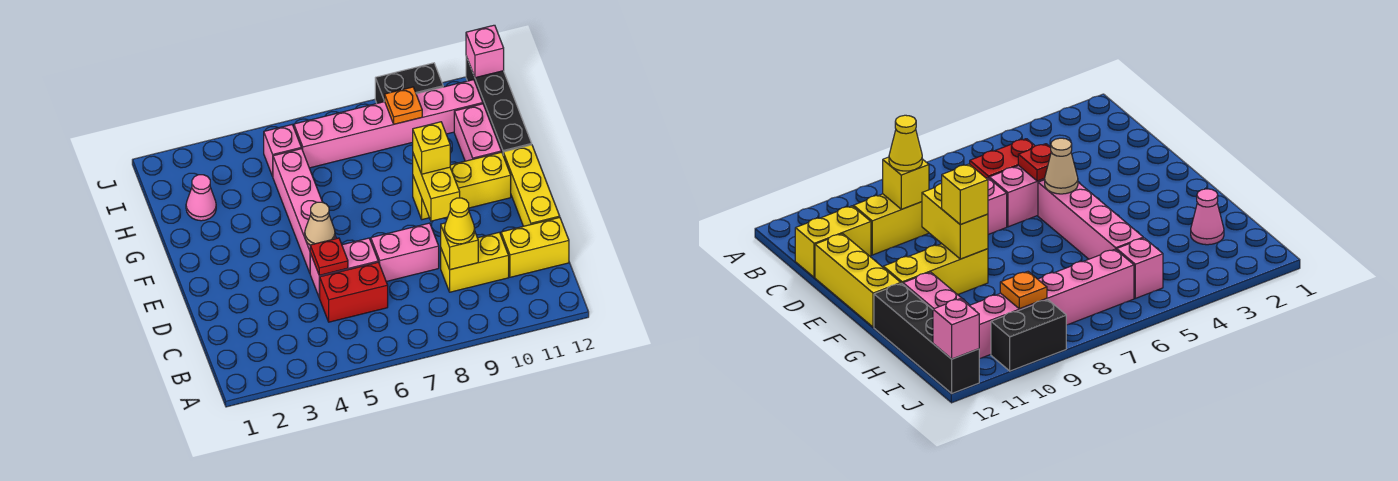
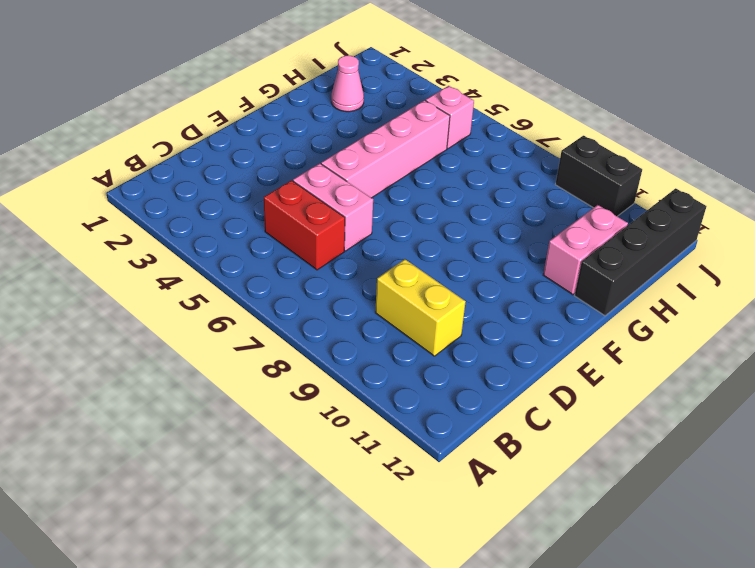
none -> yellow 1x2 brick [501,218,569,277]
none -> pink 1x2 brick [371,223,439,281]
none -> yellow 1x3 brick [503,145,560,226]

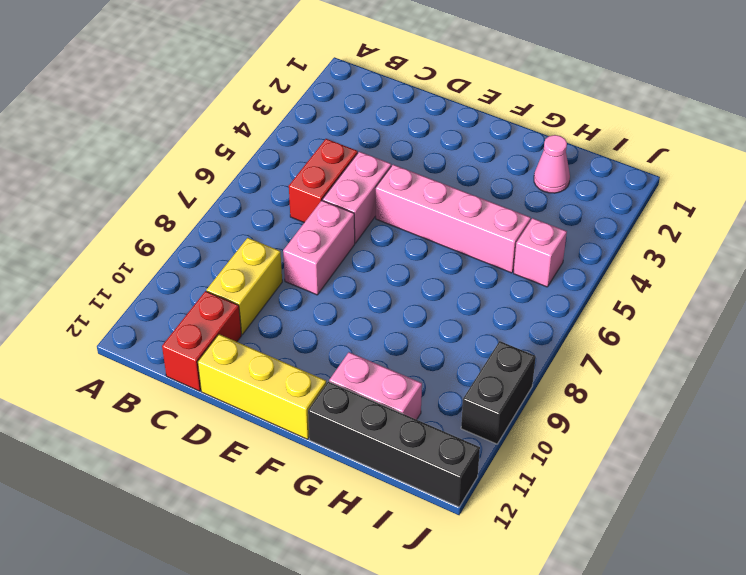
red 1x2 brick [162,291,242,391] -> yellow 1x2 brick [501,218,569,277]
none -> yellow 1x3 brick [413,152,511,220]
none -> pink 1x6 brick [294,80,483,168]
none -> yellow 1x1 brick [441,223,478,270]

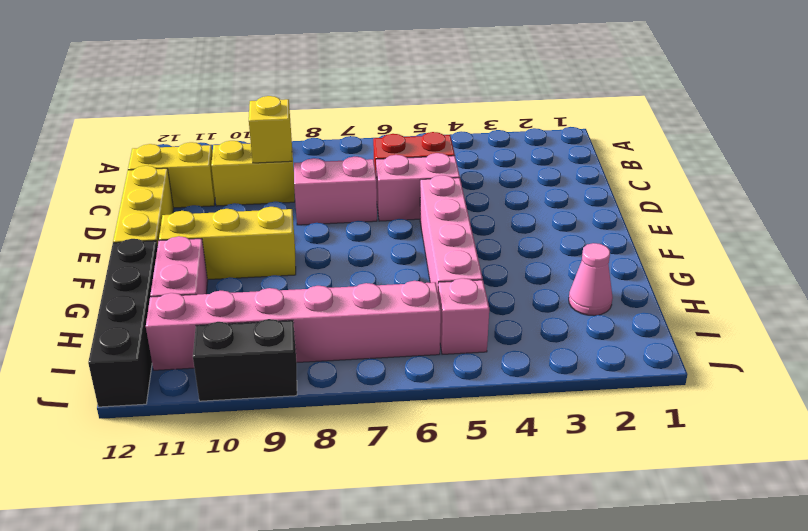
none -> red 1x1 plate [310,238,348,275]
none -> tan 1x1 cone [305,202,335,245]
none -> yellow 1x2 brick [413,154,460,221]

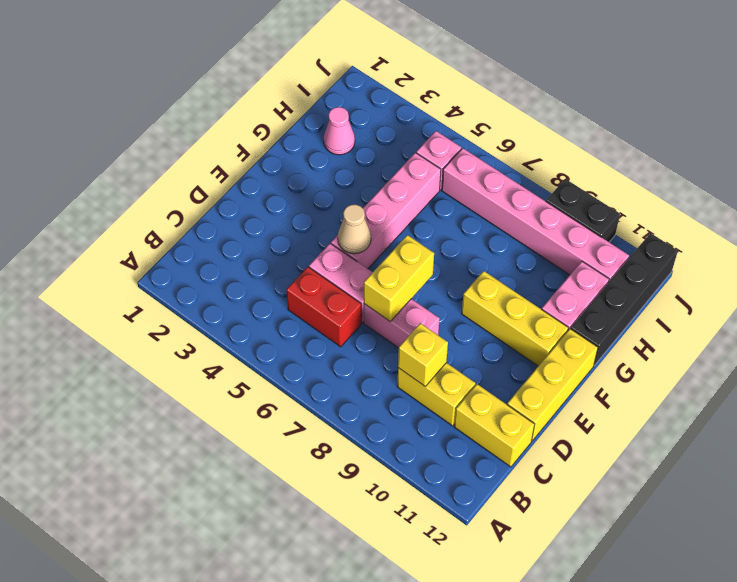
yellow 1x2 brick [364,235,434,322] -> yellow 1x2 brick moved to [413,154,460,221]
none -> red 1x1 plate [310,238,348,275]
none -> orange 1x1 plate [384,87,422,124]
none -> pink 1x1 brick [466,25,504,78]

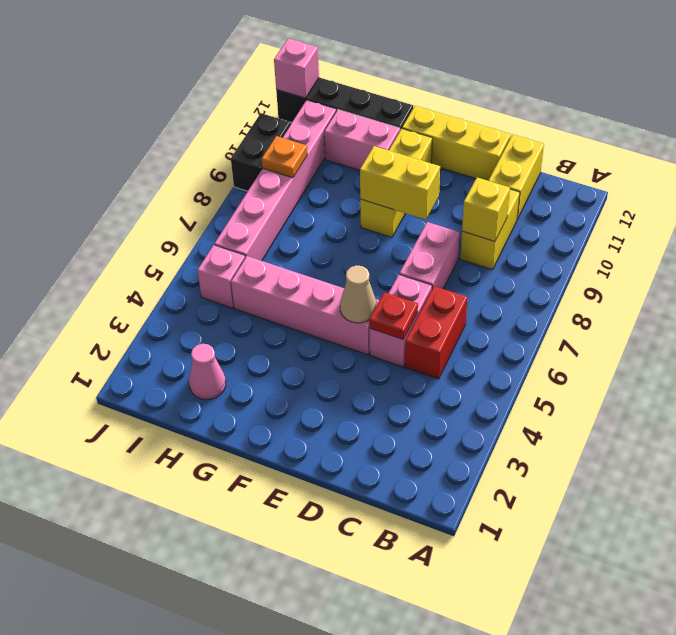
none -> yellow 1x1 cone [444,198,475,244]
none -> yellow 1x1 brick [413,122,450,174]

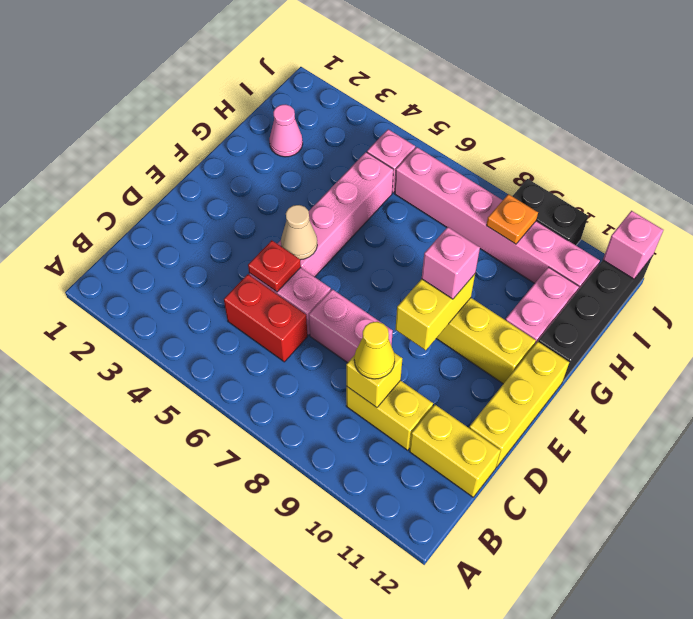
pink 1x1 brick [422,227,480,299] -> yellow 1x1 brick [413,122,450,174]

